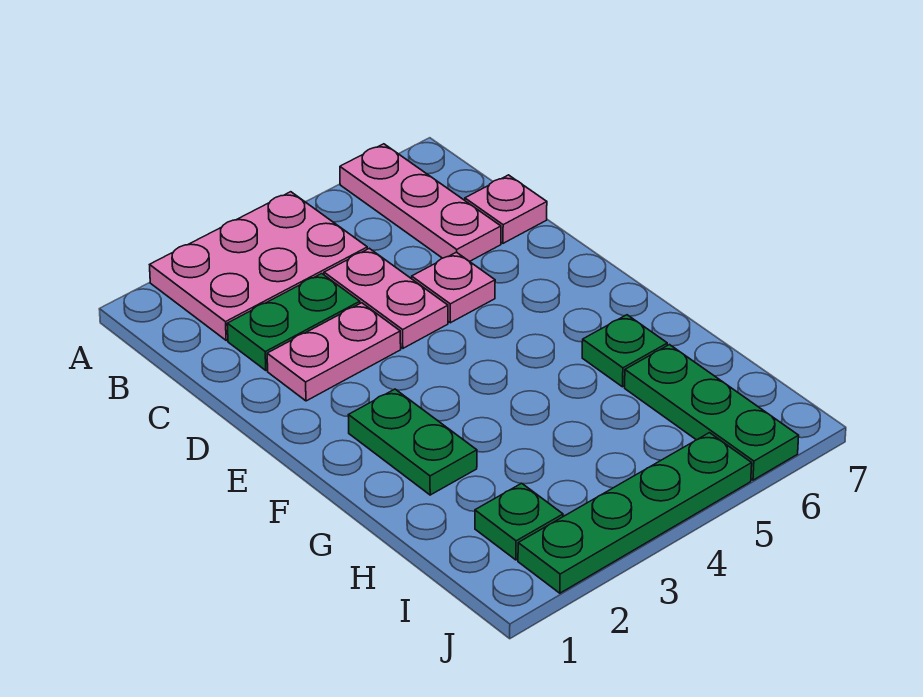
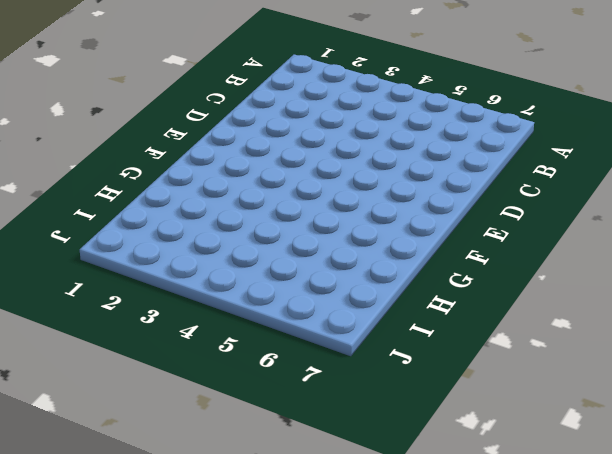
none -> pink 2x3 plate [150,192,367,340]
none -> pink 1x3 plate [340,144,501,261]
none -> green 1x2 plate [227,274,360,370]

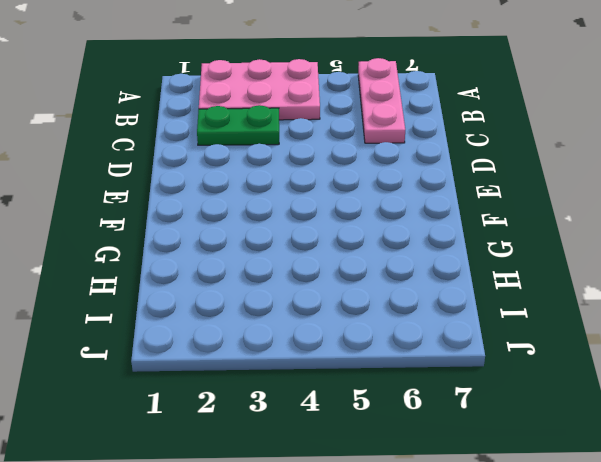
none -> pink 1x2 plate [324,248,448,348]
none -> pink 1x1 plate [465,175,547,243]
none -> pink 1x2 plate [267,303,401,401]

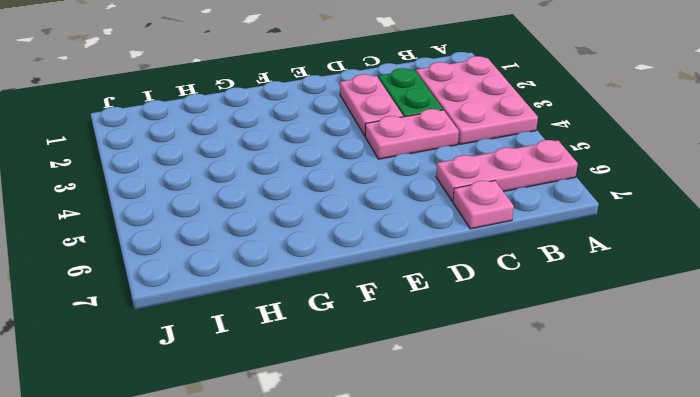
none -> pink 1x1 plate [412,252,495,323]
none -> green 1x2 plate [349,389,477,495]
none -> green 1x1 plate [582,315,667,387]

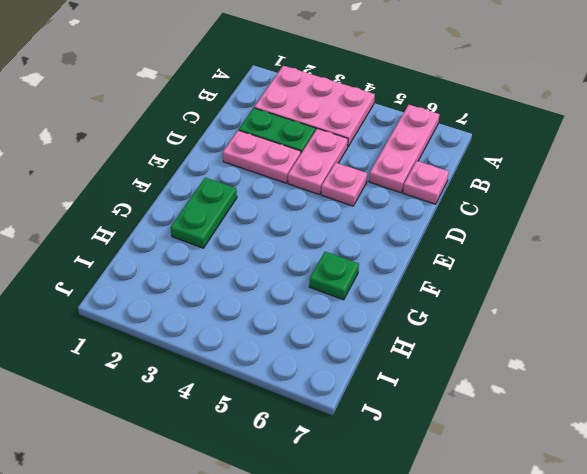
none -> green 1x3 plate [625,345,799,480]
none -> green 1x1 plate [475,483,563,560]
none -> green 1x4 plate [518,433,752,593]

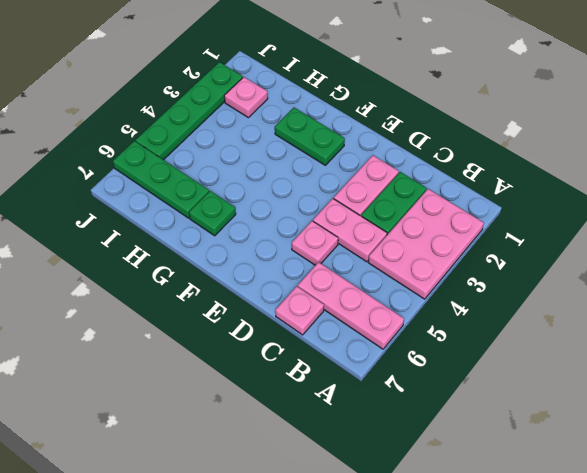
pink 1x1 plate [224,77,268,118] -> green 1x1 plate [475,483,563,560]

